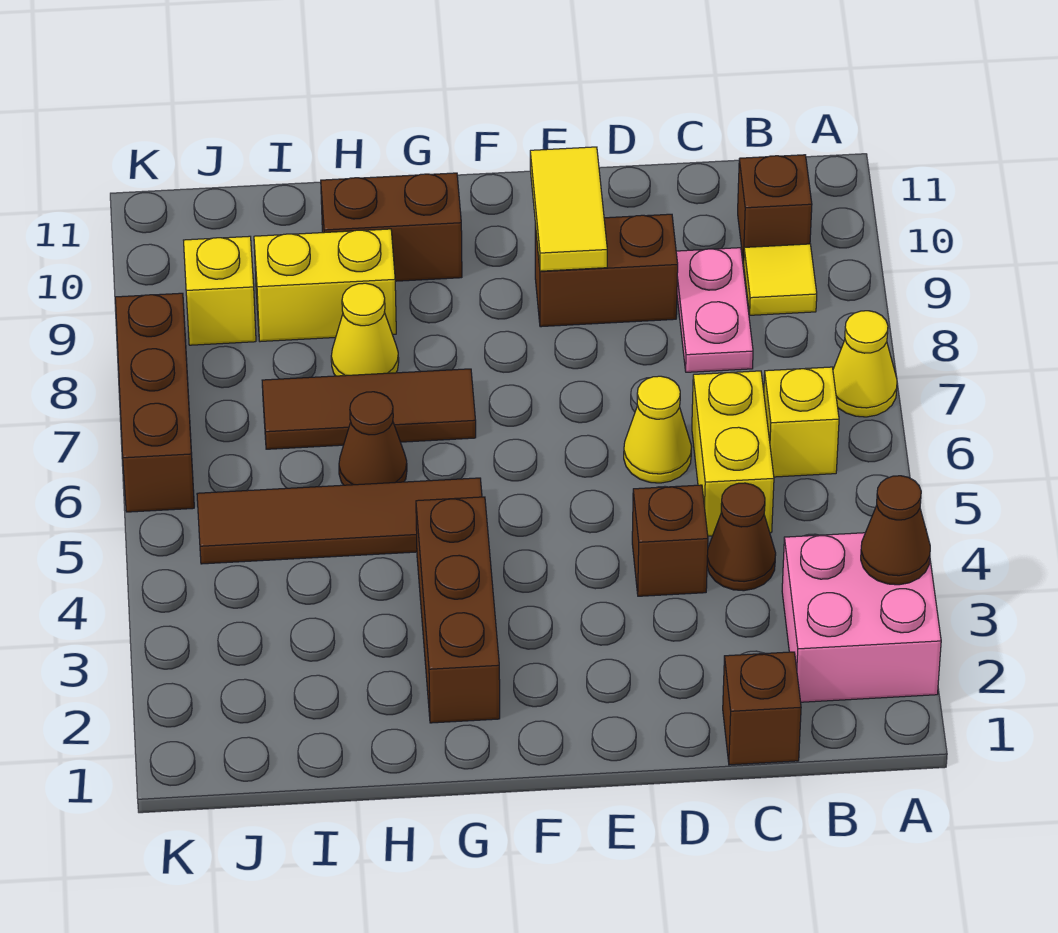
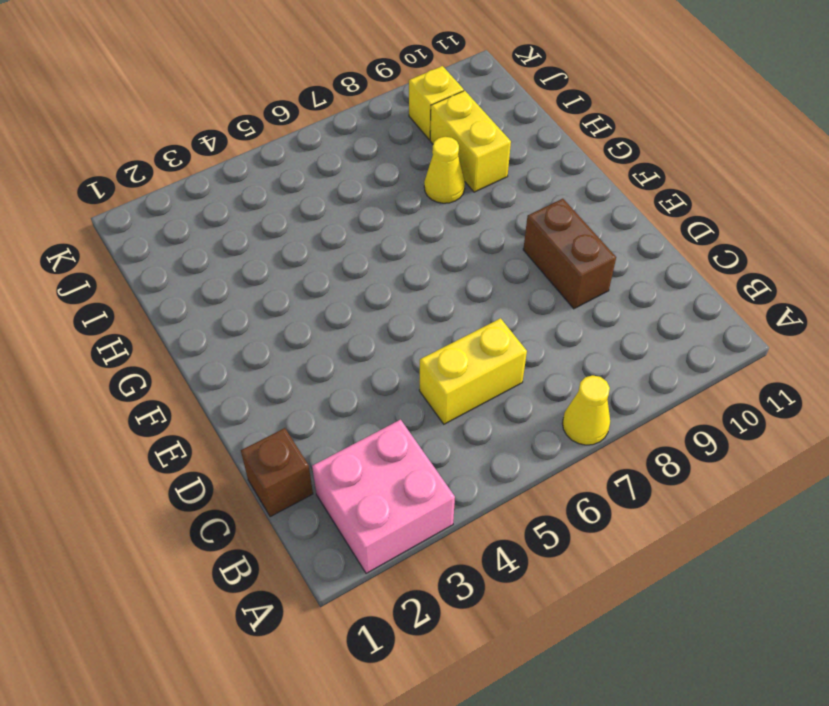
none -> yellow 1x1 brick [764,367,839,477]
none -> yellow 1x1 tile [744,244,817,315]
none -> brown 1x1 brick [738,155,812,262]

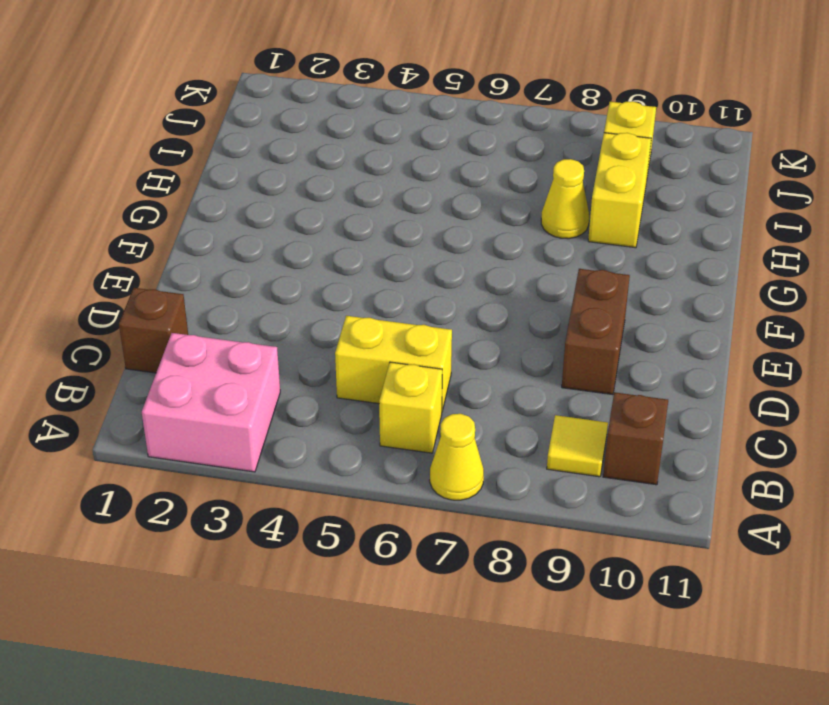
none -> brown 1x1 cone [707,483,776,591]
none -> pink 1x2 plate [676,248,753,372]
none -> brown 1x1 brick [632,485,708,596]

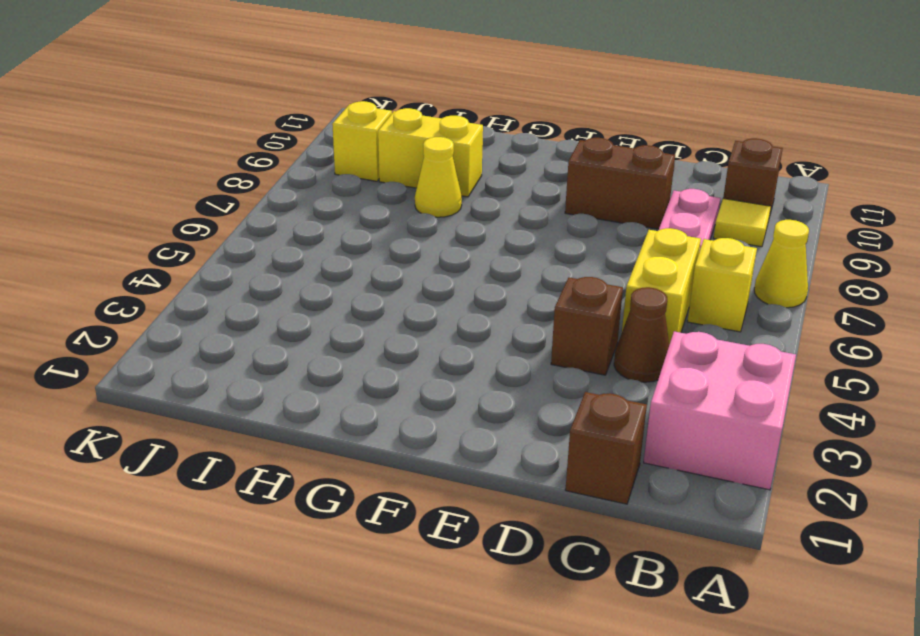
none -> yellow 1x1 cone [624,376,692,483]
none -> brown 1x3 brick [416,497,500,723]
none -> brown 1x4 tile [197,478,482,564]

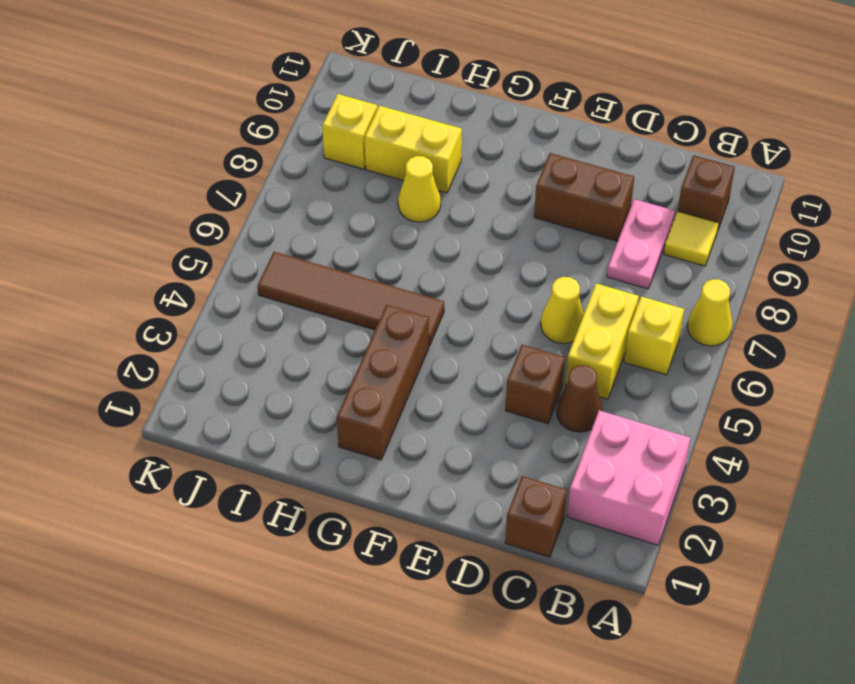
none -> brown 1x3 tile [262,369,476,449]
none -> brown 1x2 brick [321,173,462,281]
none -> brown 1x1 cone [339,392,407,485]

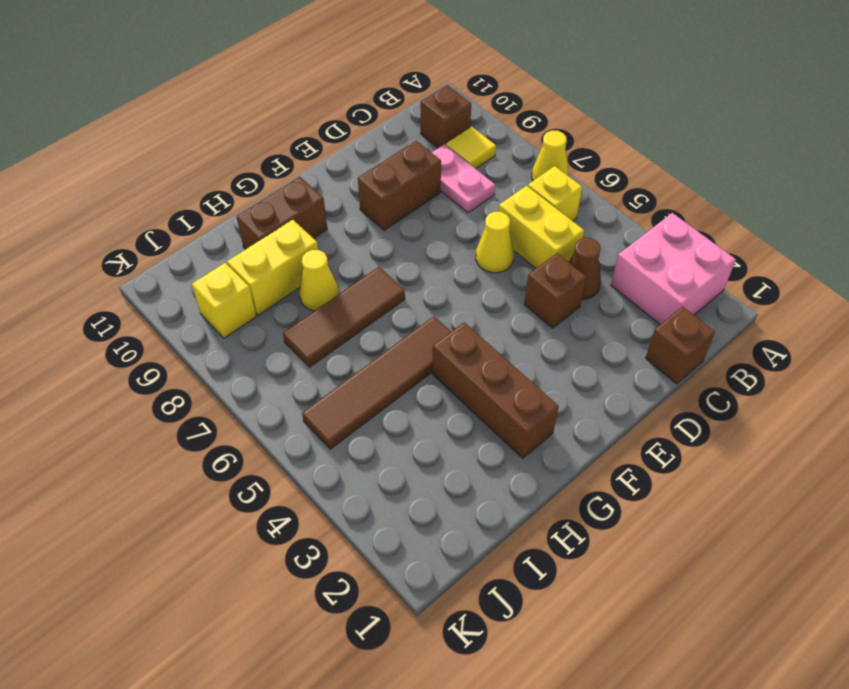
none -> brown 1x1 cone [339,392,407,485]
none -> brown 1x3 brick [115,293,194,512]
none -> brown 1x1 cone [861,476,930,585]

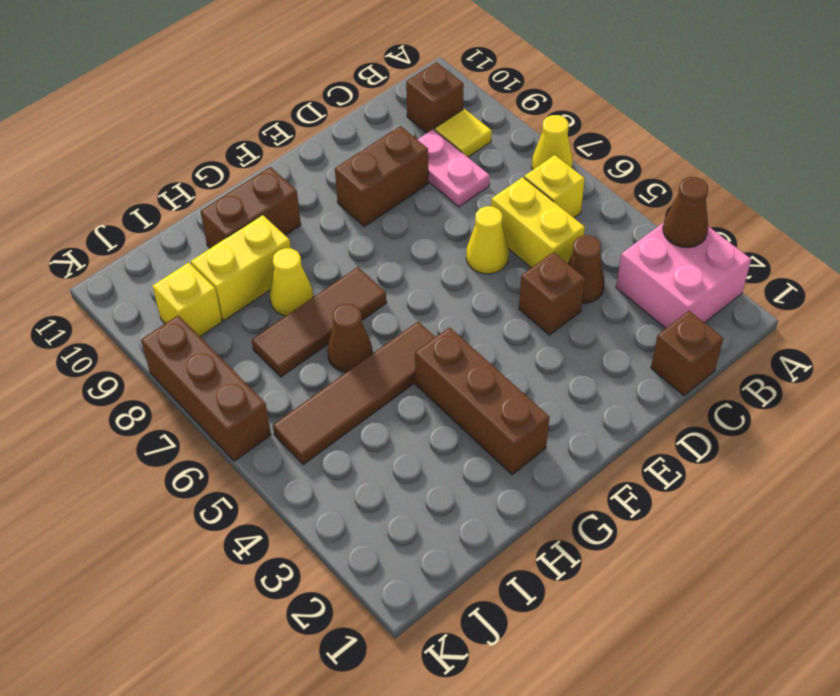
none -> yellow 1x2 tile [530,147,607,271]

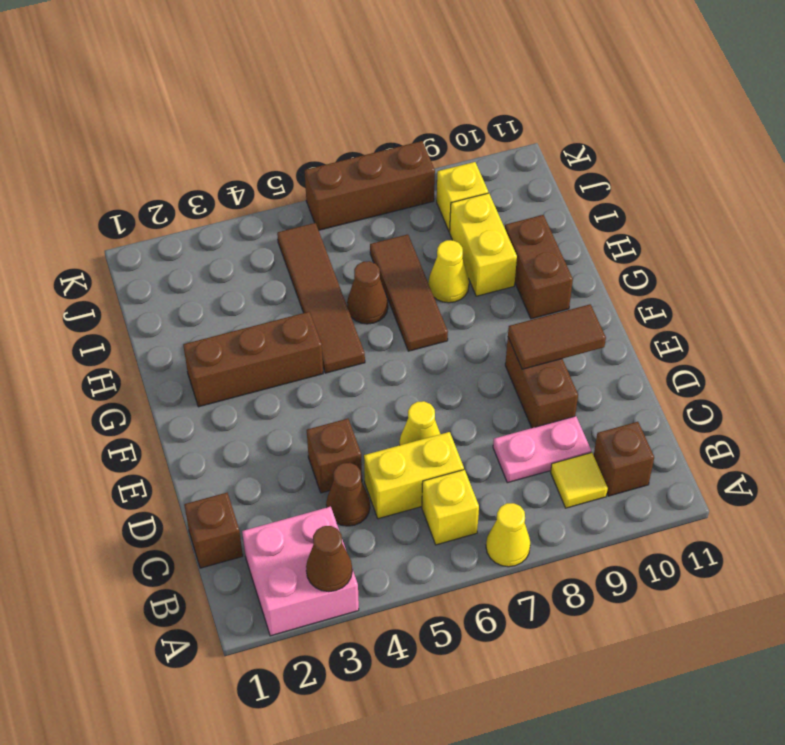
brown 1x2 tile [508,304,606,369] -> yellow 1x2 tile [530,147,607,271]

